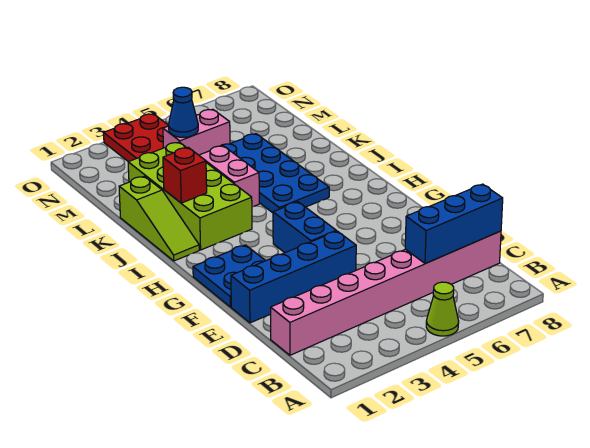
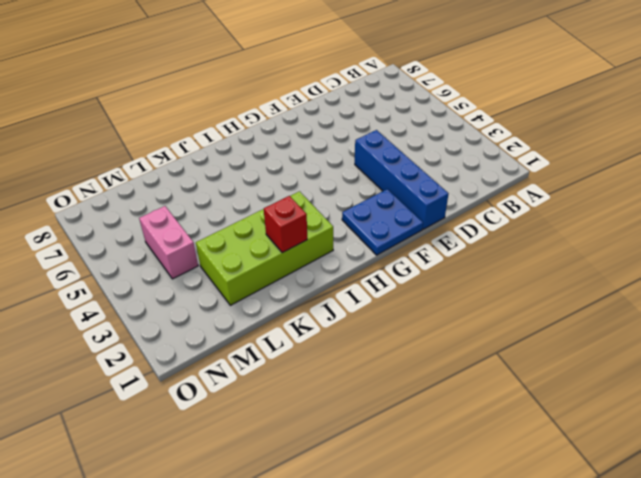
none -> lime 1x1 cone [426,282,459,336]
none -> pink 1x8 brick [271,231,501,355]
none -> blue 1x2 brick [273,202,336,253]

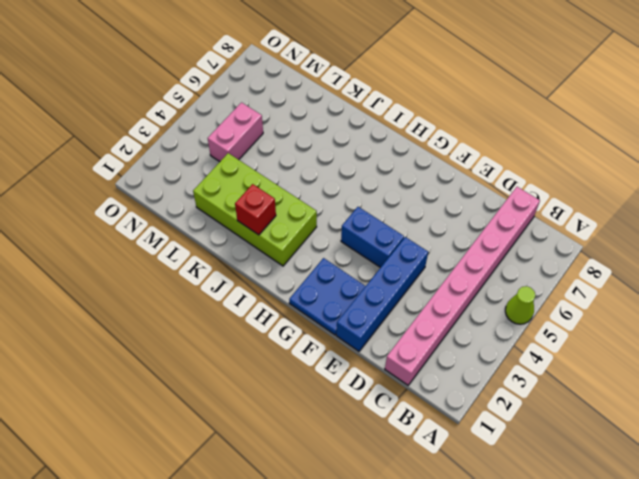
none -> lime 1x3 slope [119,176,199,261]
none -> blue 2x4 plate [221,134,329,213]
none -> pink 1x2 brick [199,146,259,207]

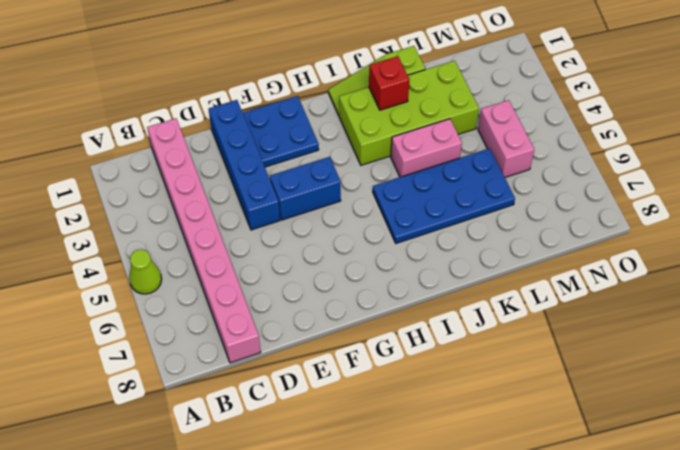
none -> red 2x2 plate [104,114,169,162]
none -> blue 1x3 brick [405,184,503,264]
none -> blue 1x1 cone [169,87,198,137]

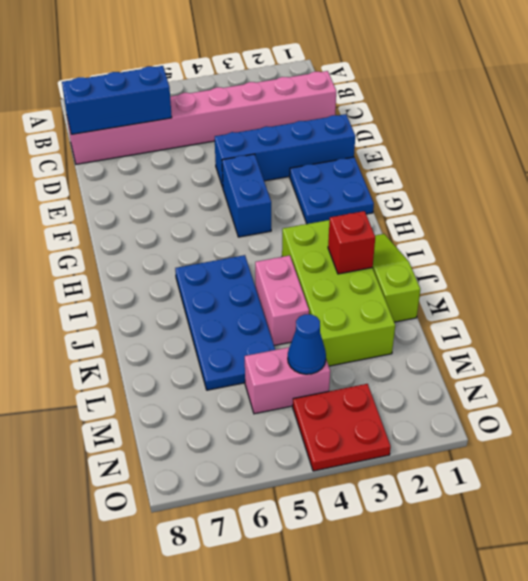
none -> lime 1x1 cone [426,282,459,336]

